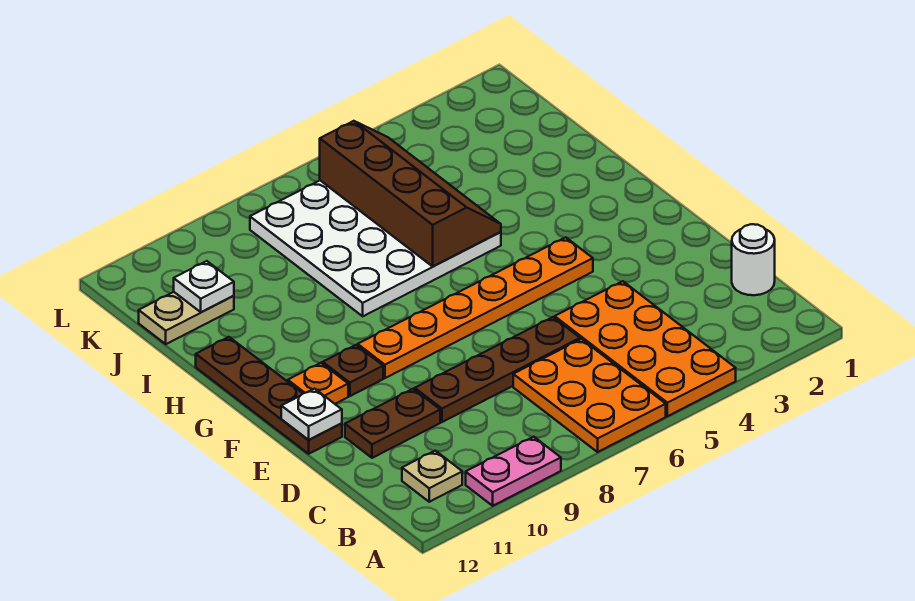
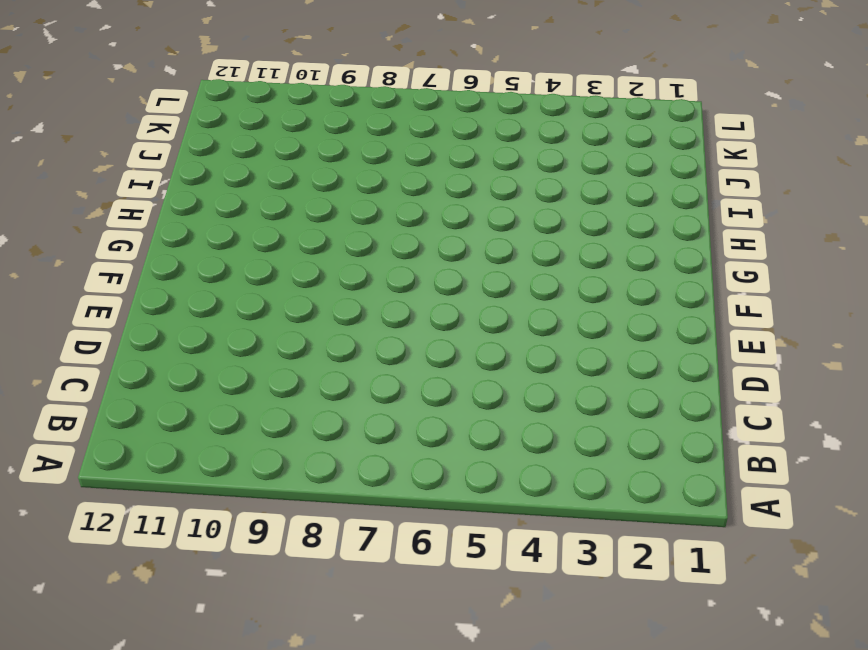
none -> orange 2x4 plate [555,281,736,416]
none -> orange 2x3 plate [513,339,666,452]
none -> pink 1x2 plate [466,437,561,506]

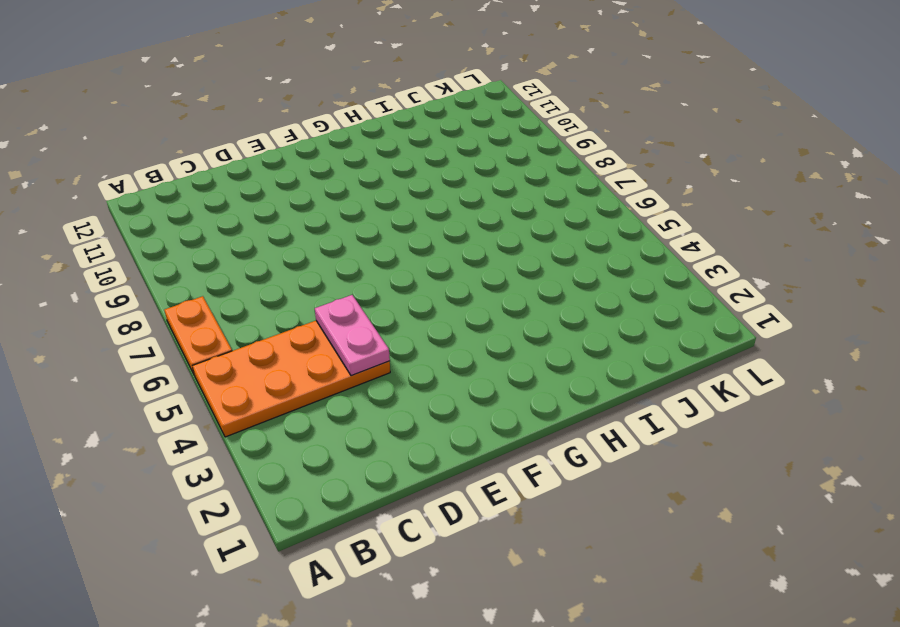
orange 1x2 plate [165,296,232,374] -> orange 2x3 plate [513,339,666,452]
pink 1x2 plate [315,295,390,376] -> pink 1x2 plate moved to [466,437,561,506]
none -> tan 1x1 plate [402,451,462,502]
none -> white 1x1 round brick [732,224,775,295]
none -> brown 1x4 plate [415,317,580,422]

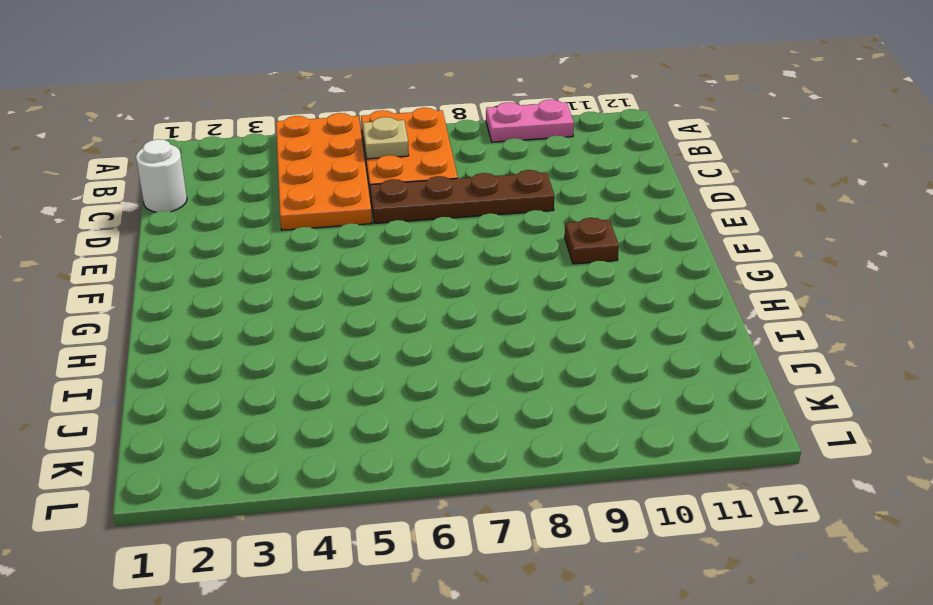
tan 1x1 plate [363,117,409,159] -> tan 1x1 plate moved to [402,451,462,502]
none -> brown 1x2 plate [345,389,440,458]
none -> brown 1x4 plate [196,337,342,454]
none -> orange 1x6 plate [358,237,593,378]

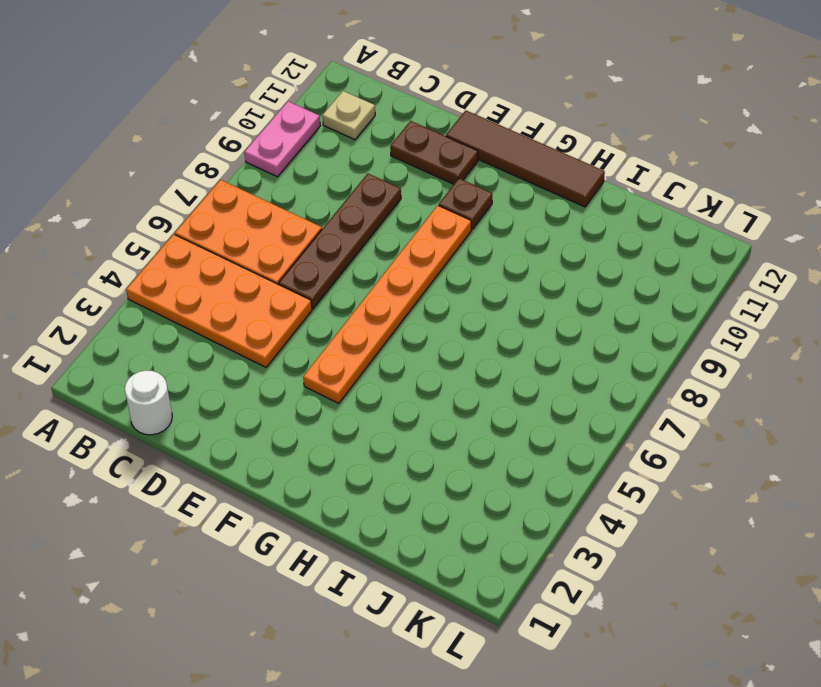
brown 1x2 plate [390,121,478,184] -> brown 1x2 plate turned to [345,389,440,458]
brown 1x4 tile [446,110,605,207] -> brown 1x4 plate [196,337,342,454]
none -> orange 1x1 plate [287,363,348,404]
none -> white 4x4 plate [250,181,501,316]
none -> tan 1x2 plate [139,292,234,344]

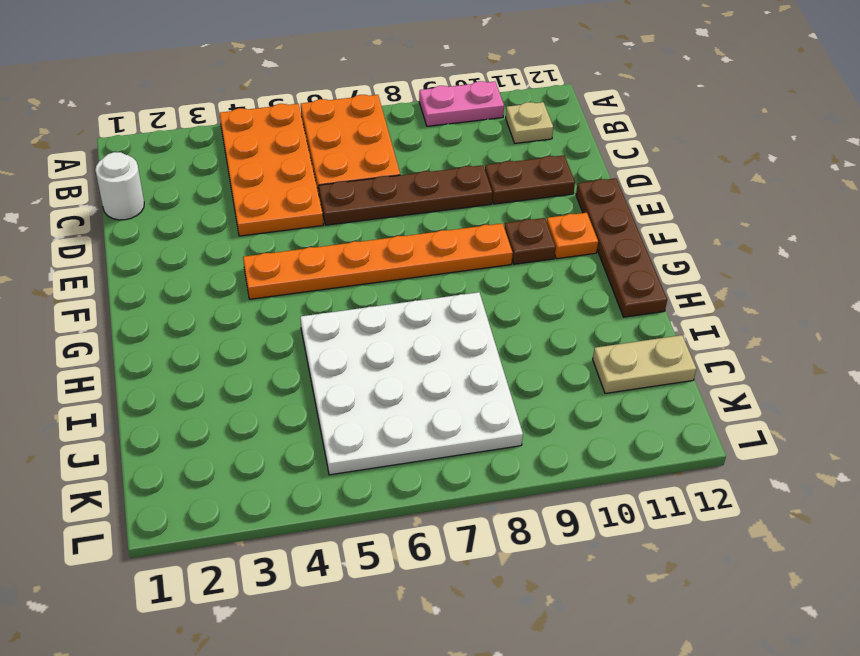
none -> white 1x1 plate [281,389,342,440]
none -> brown 2x4 slope [320,121,501,266]
none -> white 1x1 plate [174,261,234,312]

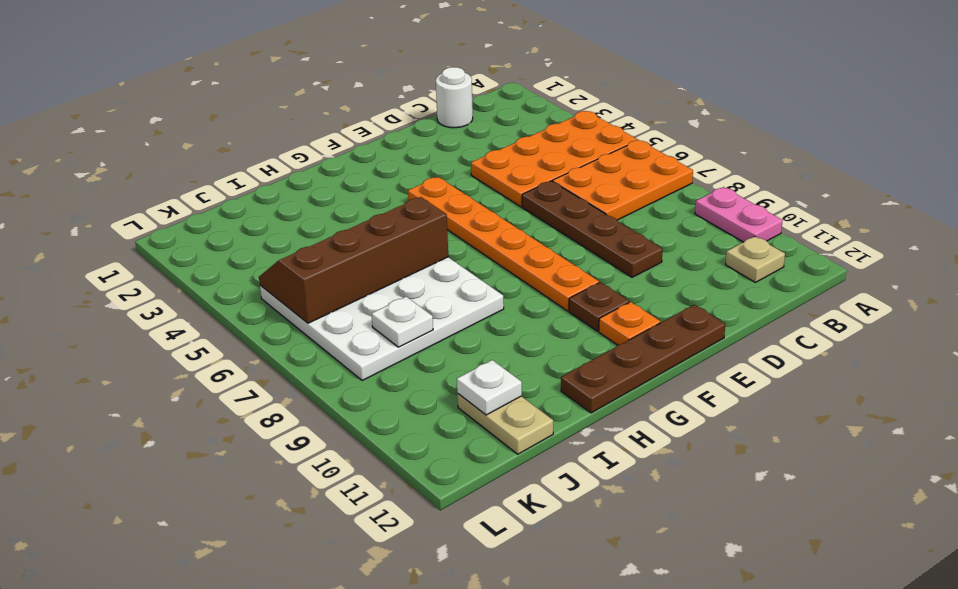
white 1x1 plate [372,297,433,347] -> white 1x1 plate moved to [281,389,342,440]
none -> brown 1x2 plate [345,389,440,458]

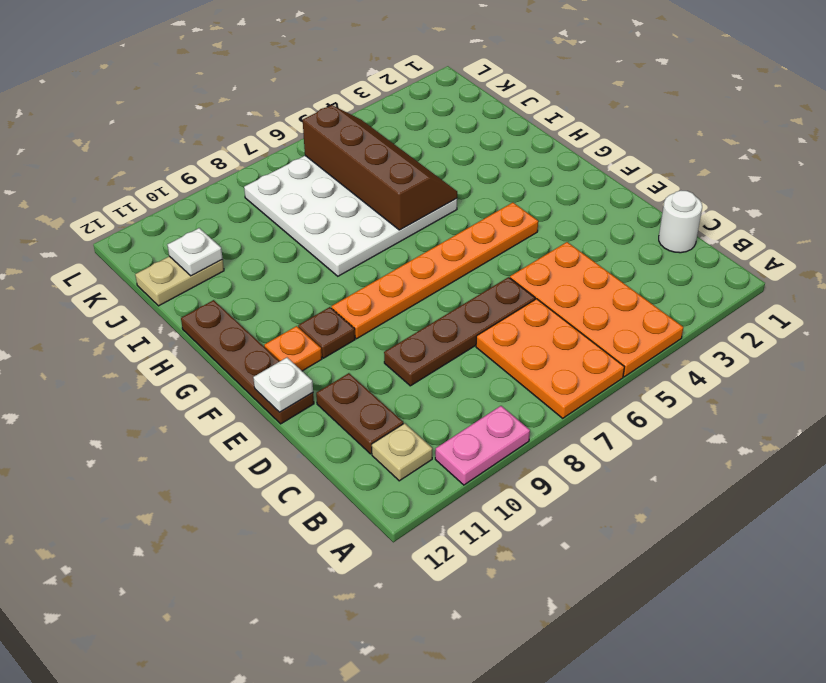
brown 1x2 plate [316,373,403,454] -> brown 1x2 plate turned to [345,389,440,458]

